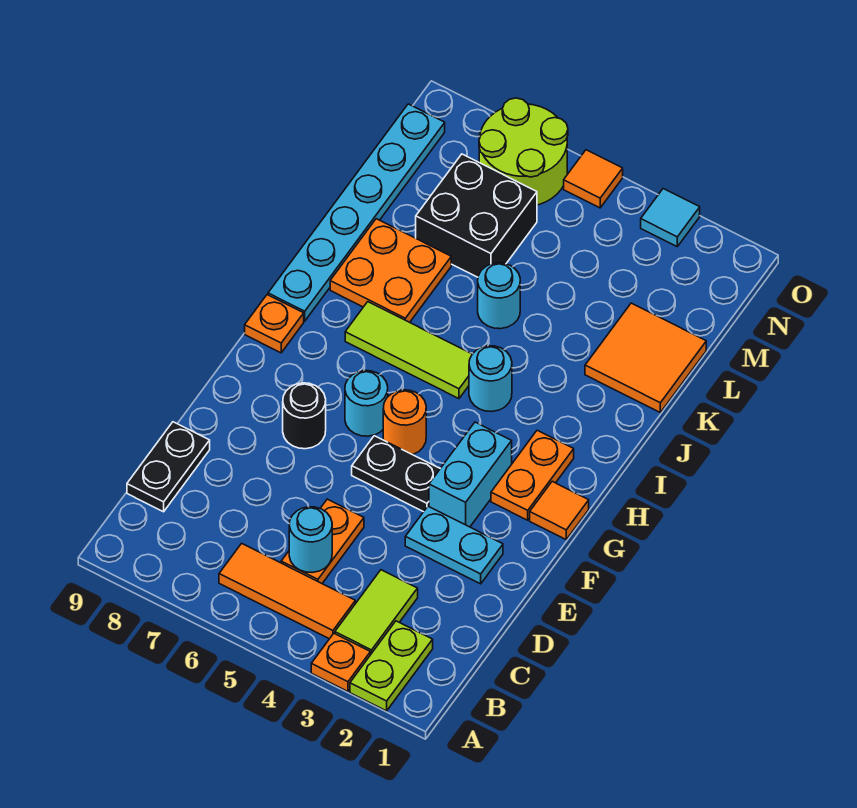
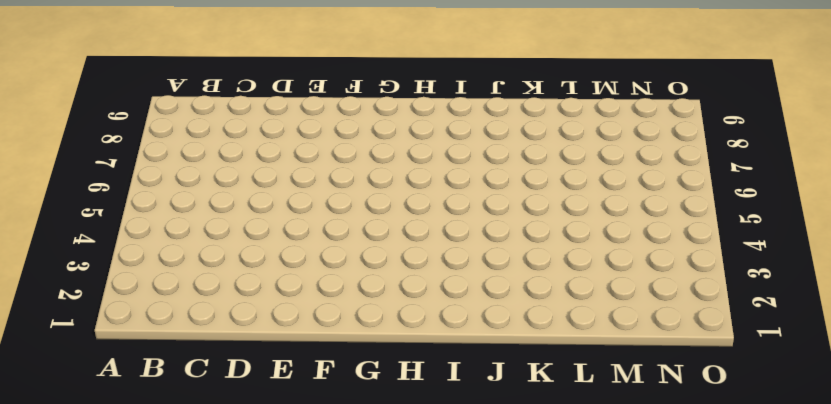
none -> lime 1x2 plate [350,621,433,711]
none -> orange 1x1 plate [311,634,370,692]
none -> lime 1x2 tile [335,570,418,655]

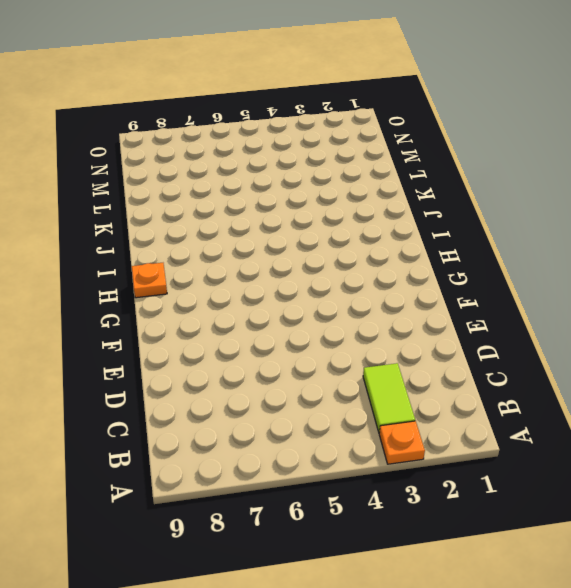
none -> lime 1x2 plate [350,621,433,711]
none -> orange 1x3 tile [219,543,355,639]
none -> orange 1x2 plate [281,499,364,583]

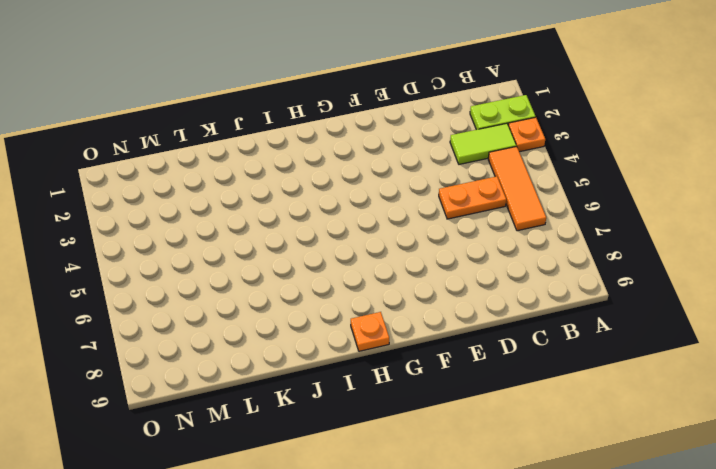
none -> black 1x2 plate [127,422,210,512]
none -> cyan 1x2 plate [405,506,503,584]
none -> cyan 1x2 brick [429,422,512,527]

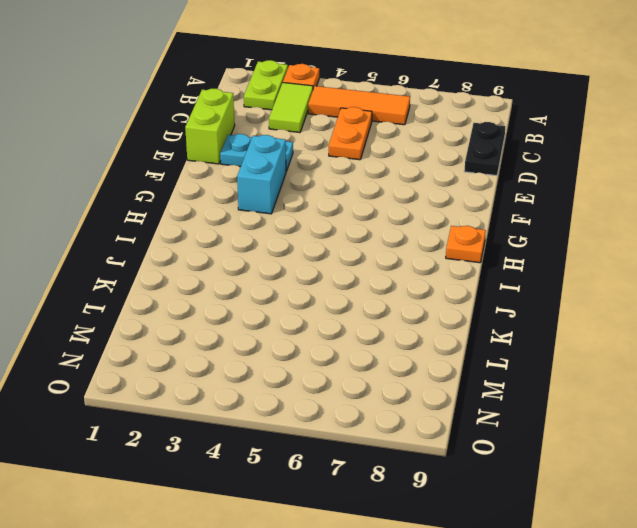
lime 1x2 brick [185,89,235,164] -> none
none -> black 1x2 plate [352,436,440,512]
none -> black 1x1 round brick [283,383,326,449]
none -> orange 1x1 tile [530,481,589,539]

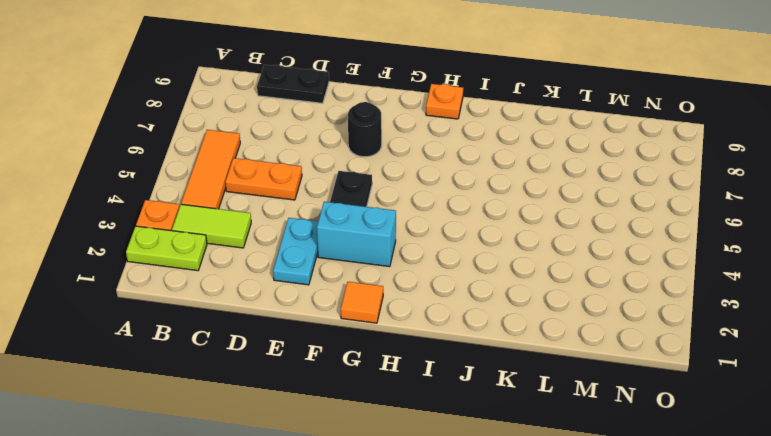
none -> orange 1x2 plate [491,430,574,520]
none -> orange 1x1 round brick [383,390,426,455]
none -> cyan 1x1 round brick [345,371,388,436]

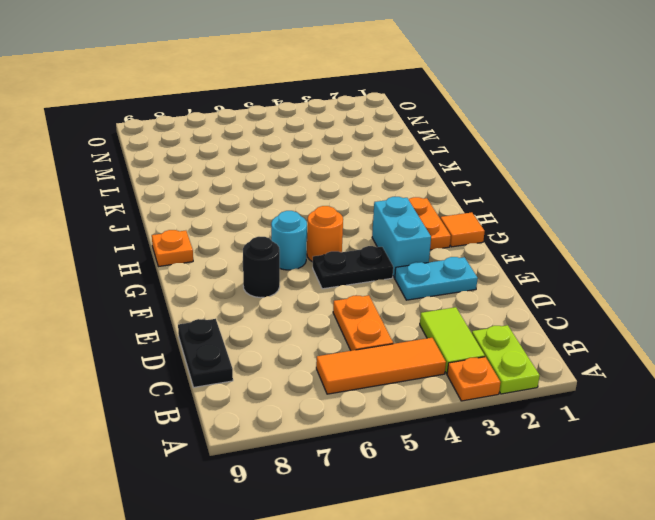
none -> cyan 1x1 round brick [469,346,512,411]
none -> lime 1x3 tile [345,302,472,399]
none -> cyan 1x6 plate [268,104,445,321]

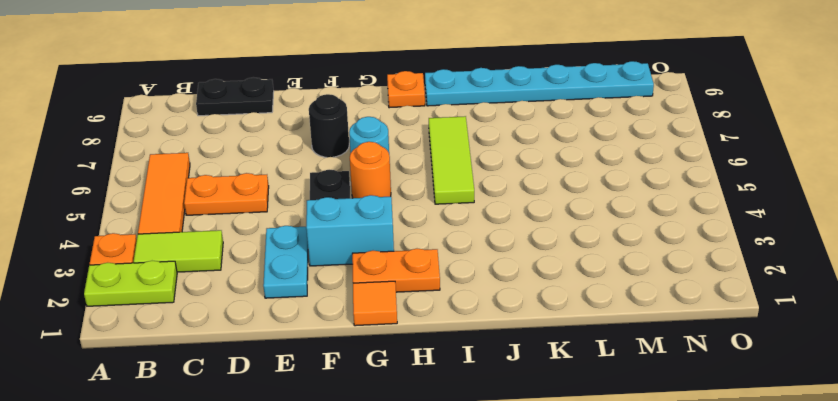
none -> cyan 1x1 round brick [469,346,512,411]
none -> orange 2x2 plate [330,219,451,322]
none -> orange 2x2 tile [585,303,706,412]

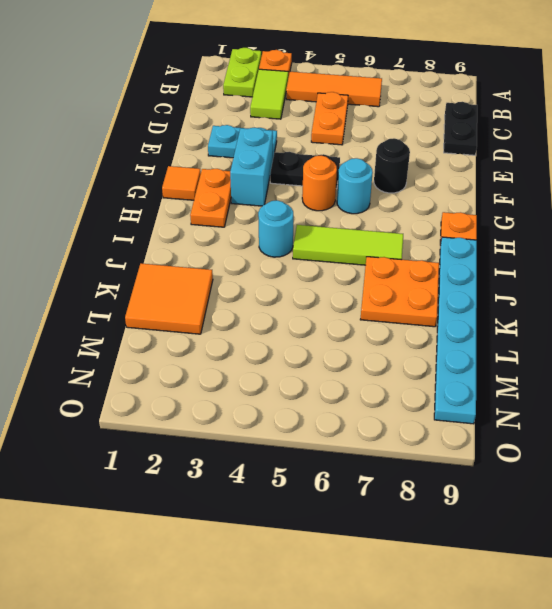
none -> cyan 1x1 round brick [478,263,520,329]
none -> black 2x2 brick [416,154,537,277]
none -> lime 2x2 round brick [479,98,568,205]

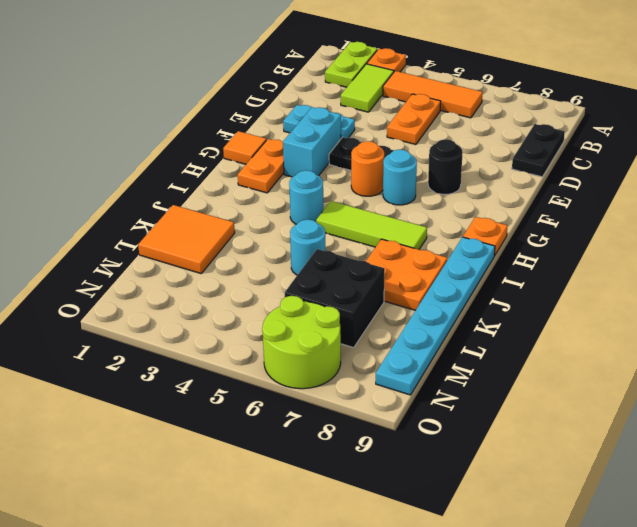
none -> cyan 1x1 tile [641,189,700,246]
none -> orange 1x1 tile [564,150,623,208]
none -> cyan 1x1 round brick [289,507,332,573]

